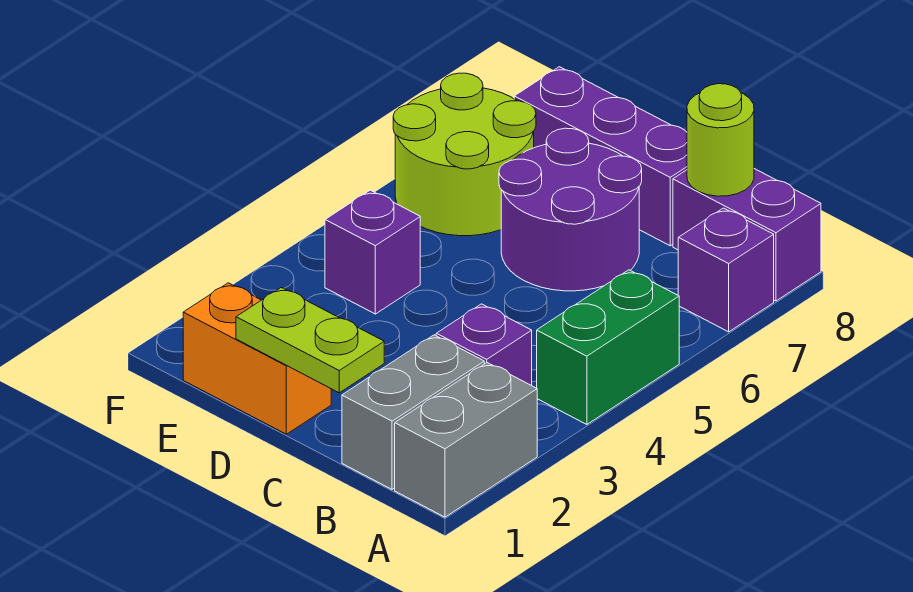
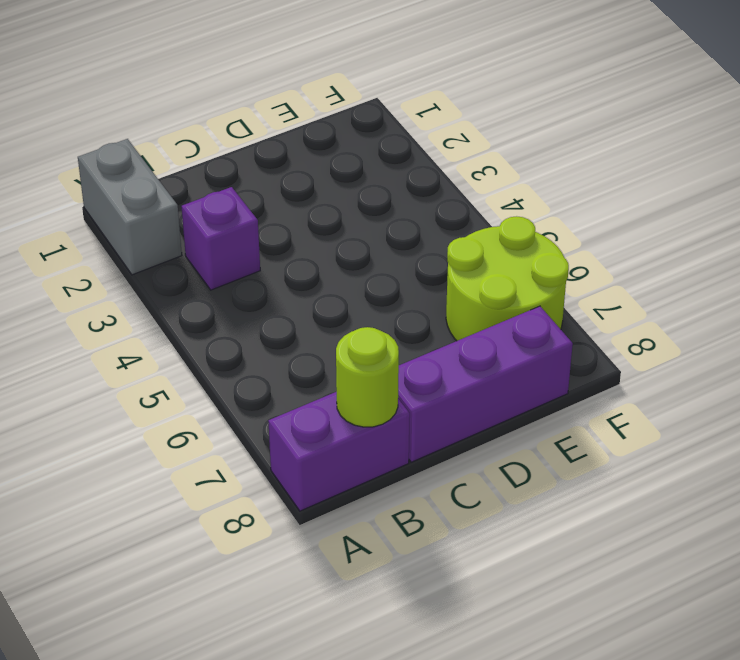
none -> green 1x2 brick [537,270,679,425]
none -> purple 1x1 brick [678,208,774,332]
none -> grey 1x2 brick [342,335,484,489]

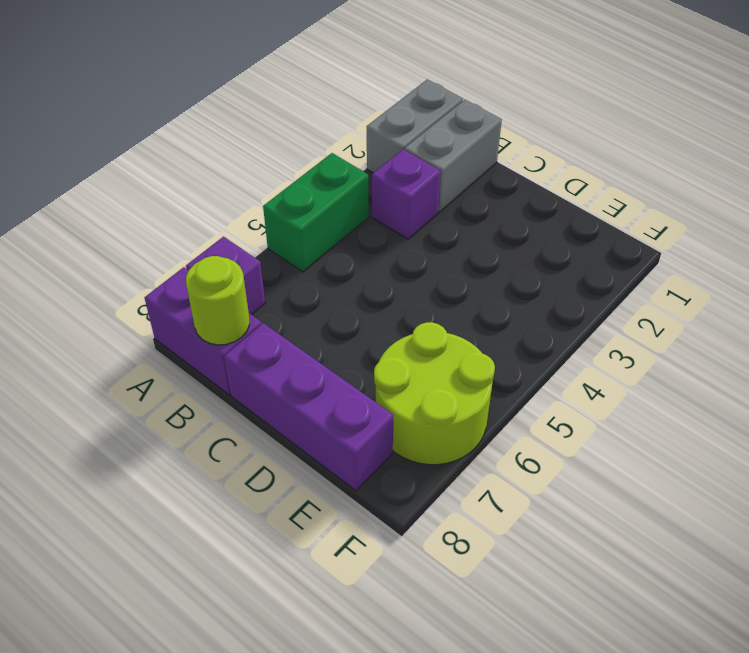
none -> purple 2x2 round brick [499,128,642,291]
none -> orange 1x2 brick [183,283,331,434]
none -> purple 1x1 brick [325,190,420,314]

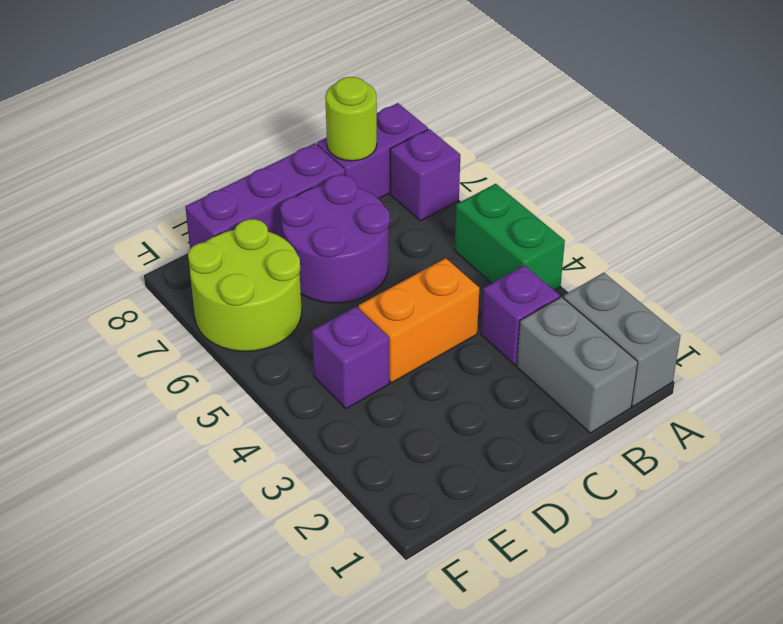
orange 1x2 brick [358,258,479,383] -> orange 1x2 brick moved to [183,283,331,434]
none -> lime 1x2 plate [236,288,384,393]

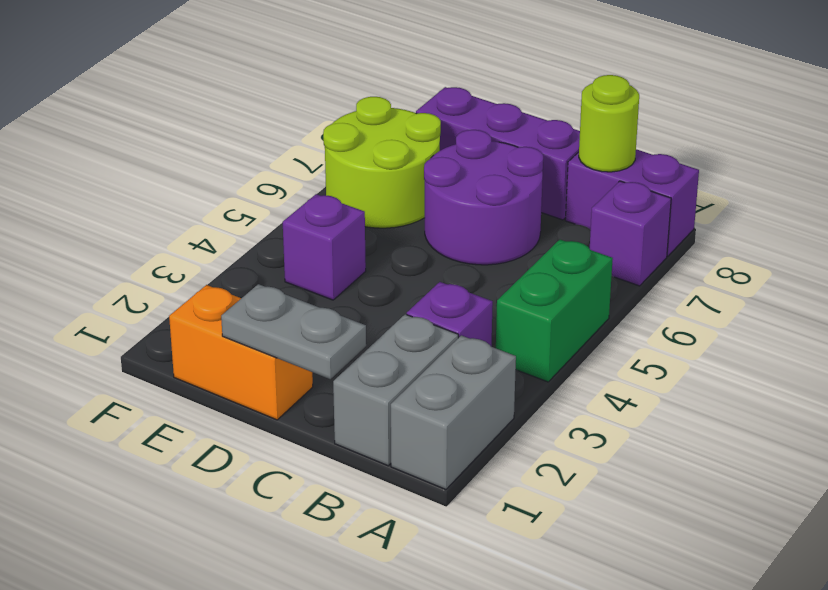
grey 1x2 plate [221,284,366,379] -> lime 1x2 plate [236,288,384,393]

